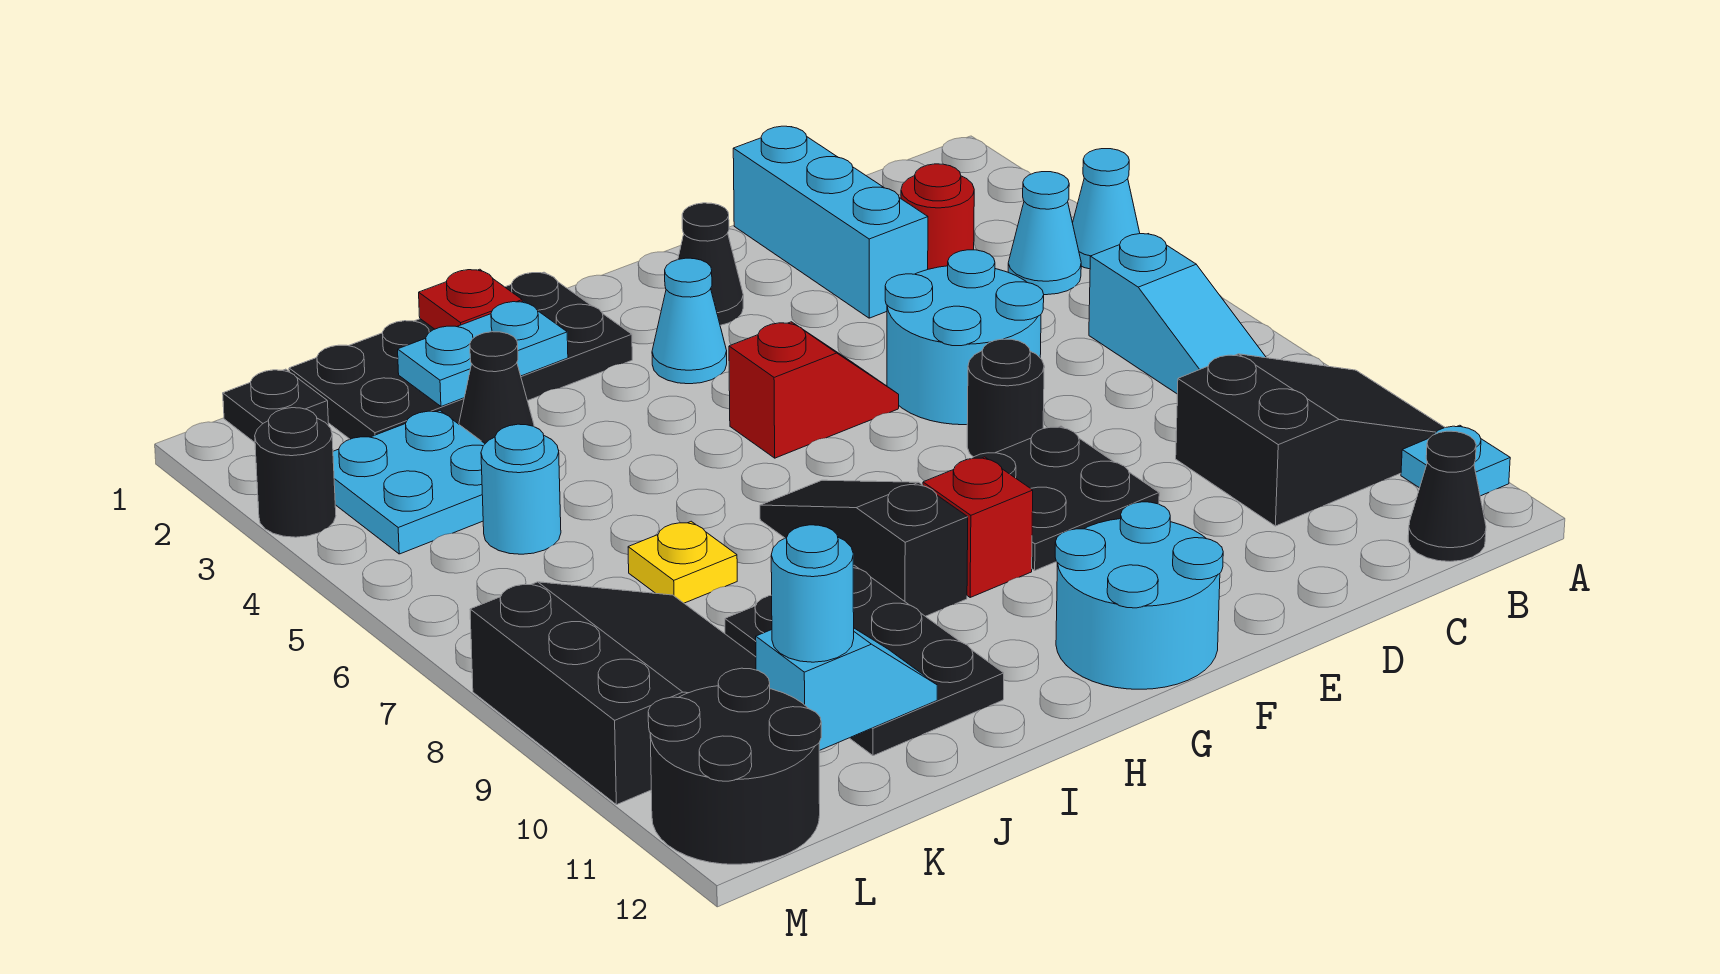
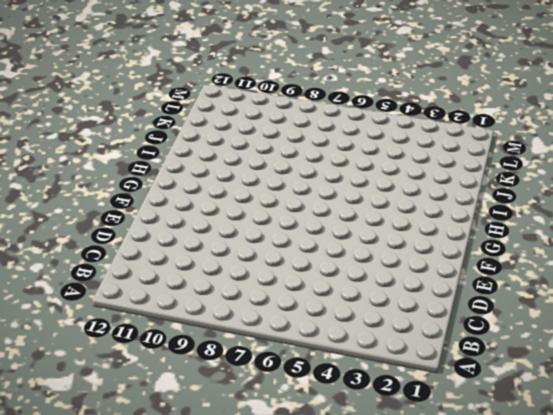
none -> cyan 1x1 cone [1073,149,1140,269]
none -> black 2x3 slope [1176,354,1445,526]
none -> cyan 1x1 plate [1401,425,1510,496]
none -> cyan 1x1 cone [1008,172,1081,295]

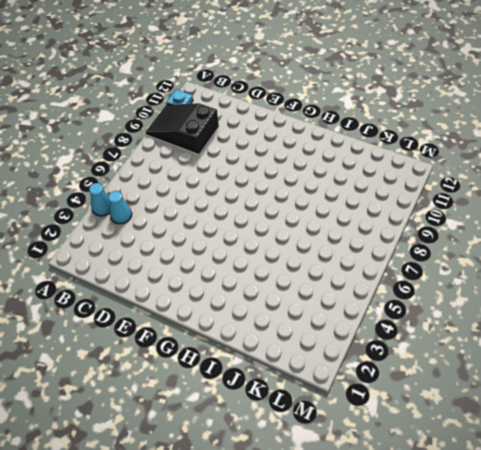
none -> cyan 1x3 slope [1089,234,1266,394]
none -> black 1x1 cone [1408,431,1486,561]
none -> red 1x1 round brick [901,164,974,269]
none -> cyan 1x3 brick [733,126,928,318]

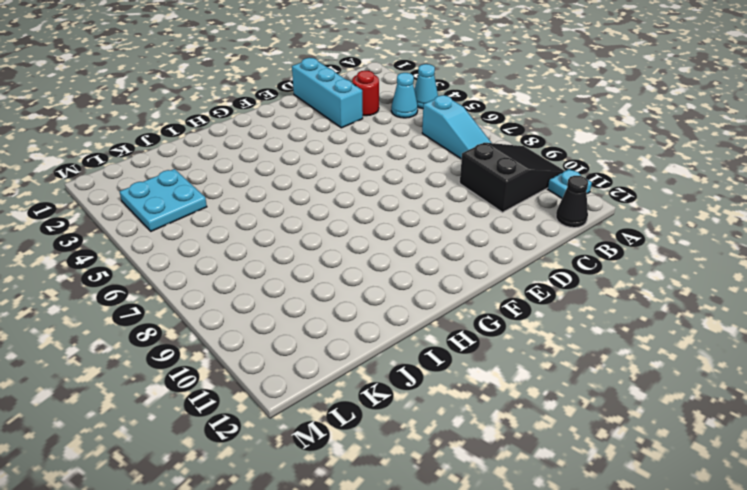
none -> cyan 2x2 round brick [885,250,1044,425]
none -> black 1x1 round brick [967,339,1044,457]
none -> black 2x2 plate [972,426,1159,570]
none -> black 1x1 cone [678,203,743,325]

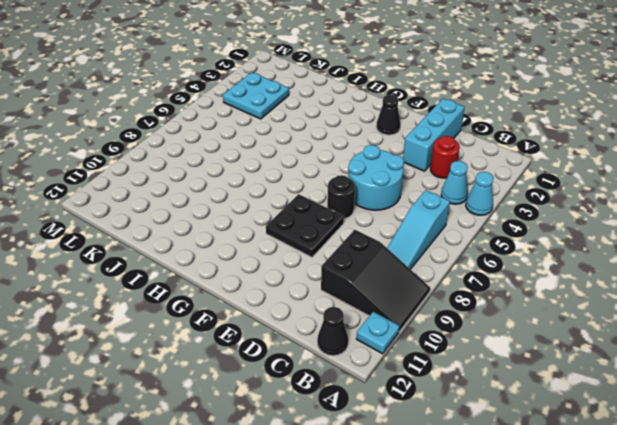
none -> red 1x2 slope [729,322,899,458]
none -> cyan 2x2 round brick [1055,502,1223,689]
none -> cyan 1x1 cone [652,258,727,384]
none -> red 1x1 brick [923,457,1033,598]

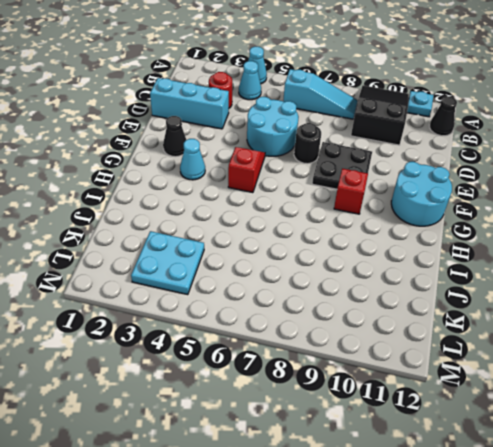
none -> black 2x4 plate [289,272,632,439]
none -> black 1x3 slope [760,480,968,616]
none -> black 2x3 plate [725,565,1004,756]
none -> black 1x1 cone [459,332,534,444]

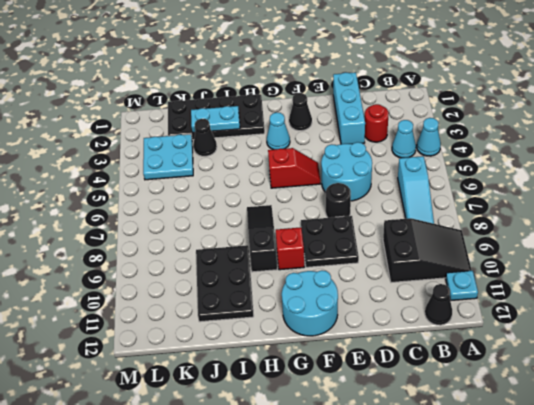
none -> yellow 1x1 plate [628,521,737,603]
none -> cyan 1x1 round brick [481,424,561,554]
none -> black 3x3 slope [470,582,756,805]
none -> black 1x1 plate [223,369,329,442]

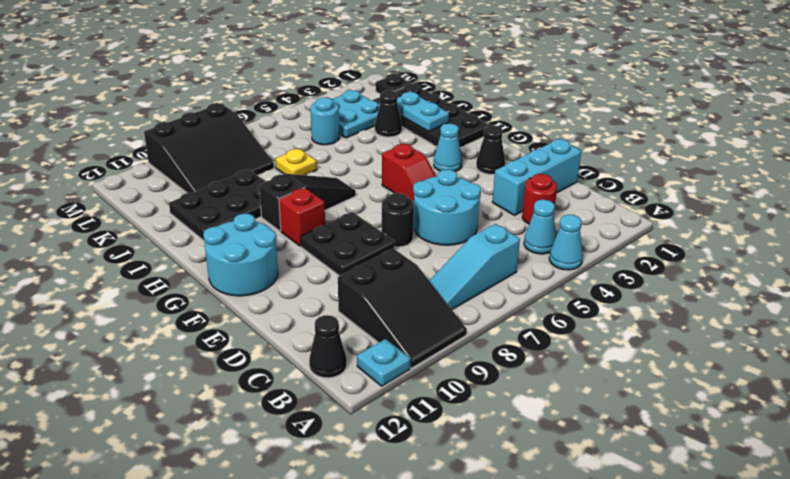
none -> black 2x2 round brick [648,668,821,864]
none -> black 1x1 round brick [255,408,336,537]
none -> red 1x1 plate [419,269,522,329]
none -> cyan 1x2 slope [756,628,937,751]

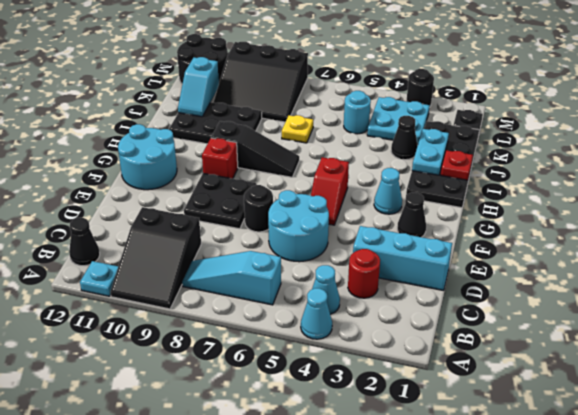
none -> cyan 1x1 round brick [771,525,854,662]

